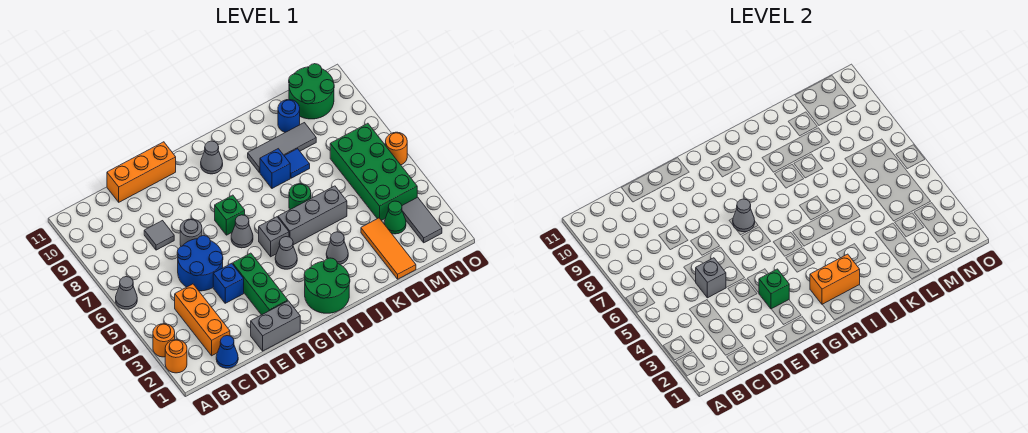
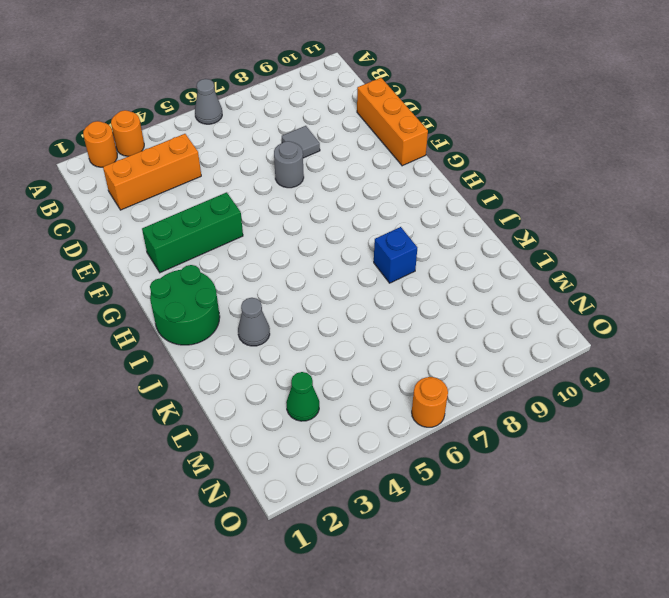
none -> blue 1x1 cone [216,336,238,368]
none -> blue 2x2 round brick [177,236,223,291]
none -> grey 1x2 brick [251,301,300,351]
none -> blue 1x1 brick [213,263,244,303]

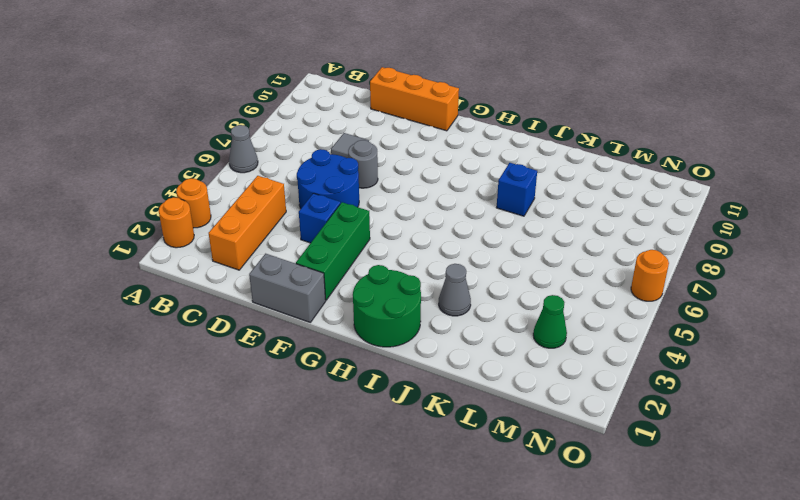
none -> blue 1x1 cone [216,336,238,368]
none -> grey 1x1 cone [231,215,253,248]
none -> green 1x1 brick [215,195,245,235]
none -> grey 1x1 cone [275,237,297,269]

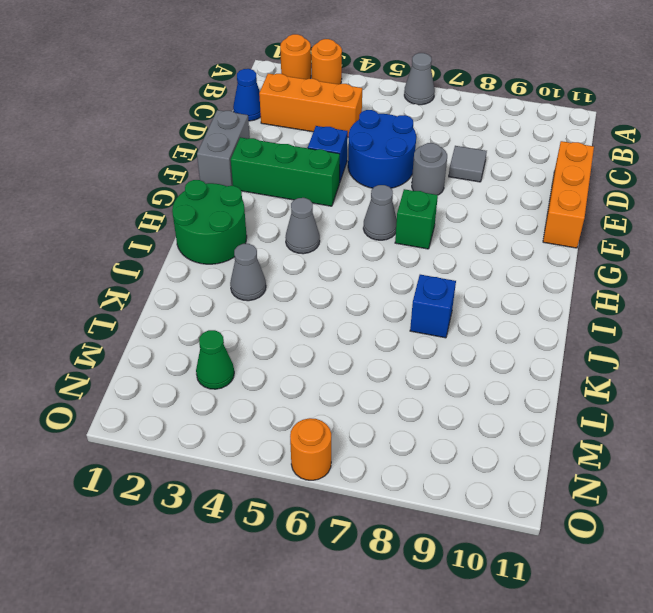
none -> grey 1x1 brick [259,217,289,257]
none -> grey 1x1 cone [201,141,223,174]
none -> grey 1x3 brick [278,186,347,245]
none -> green 1x1 round brick [289,184,311,210]

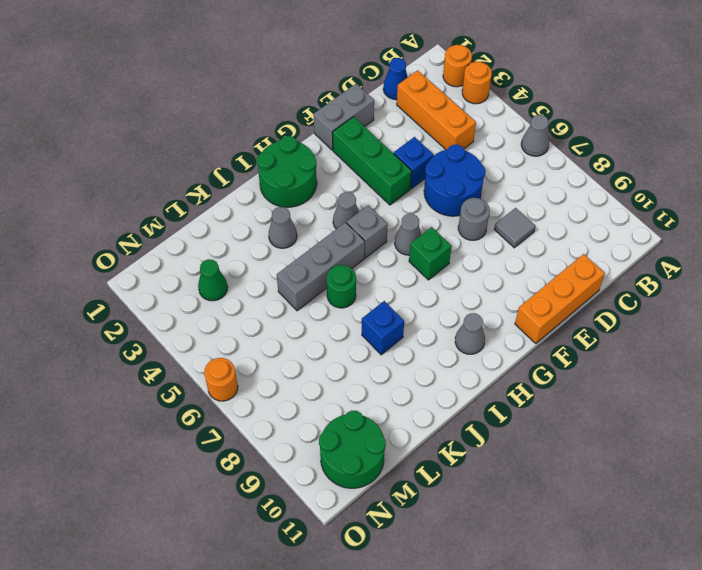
none -> grey 1x3 tile [248,123,316,173]
none -> blue 1x1 tile [285,149,310,178]
none -> orange 1x3 tile [361,218,416,279]
none -> blue 1x1 round brick [278,100,300,132]

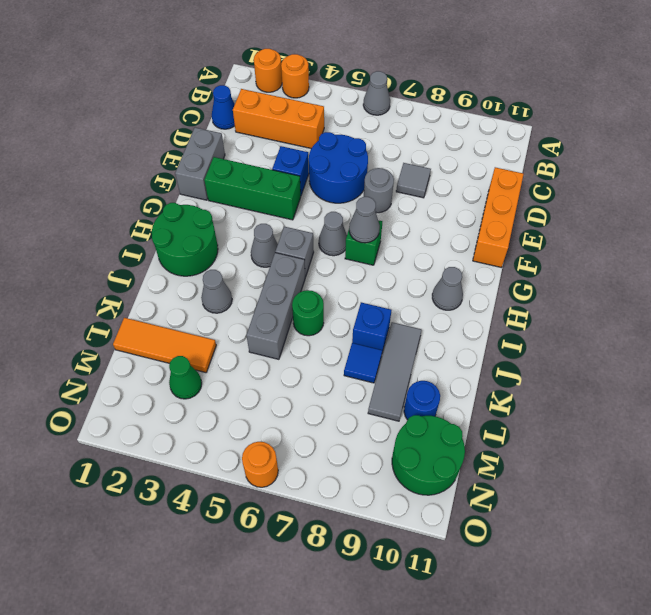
none -> green 2x4 brick [330,123,417,220]
none -> grey 1x2 tile [402,197,442,243]
none -> grey 1x1 brick [696,258,726,298]
none -> green 1x1 brick [759,269,789,309]

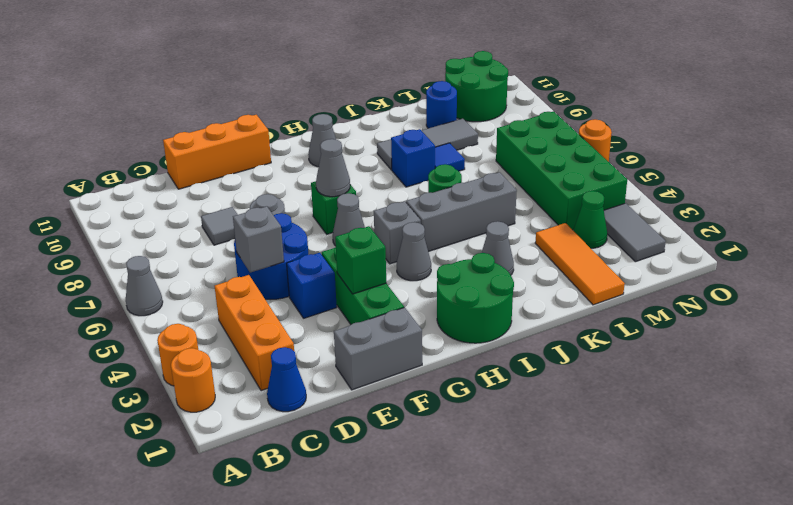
none -> orange 1x2 brick [810,254,860,304]

